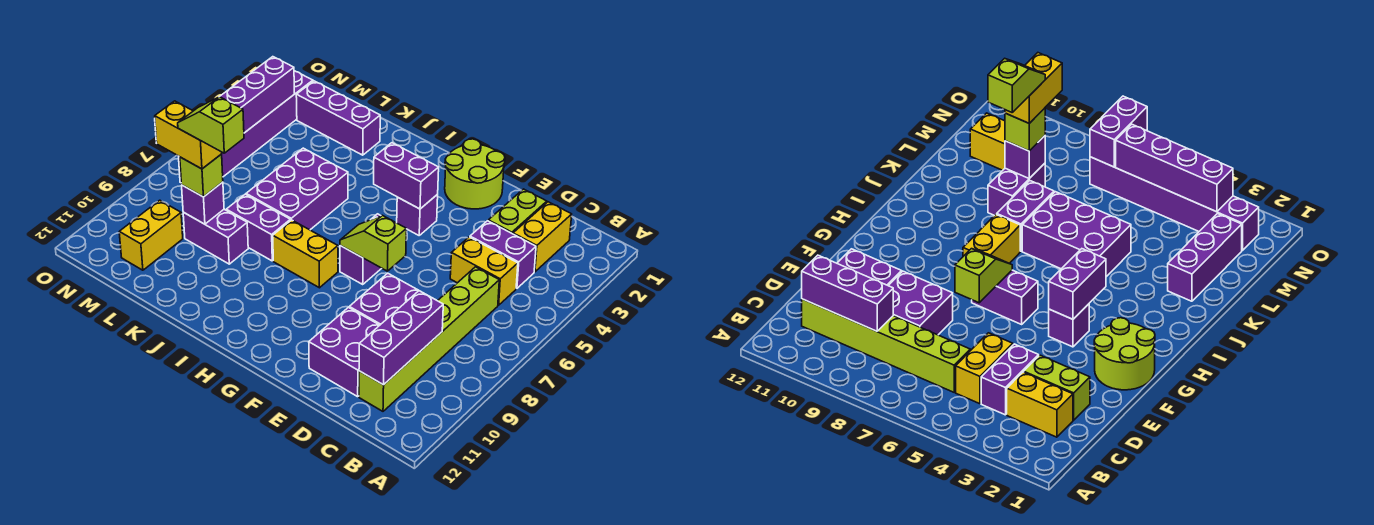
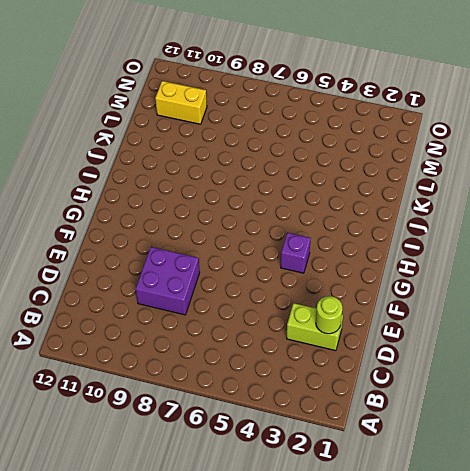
lime 1x1 round brick [316,296,342,334] -> none
none -> yellow 1x2 brick [513,202,572,272]
none -> purple 1x2 brick [470,221,536,288]
none -> yellow 1x2 brick [450,237,518,305]

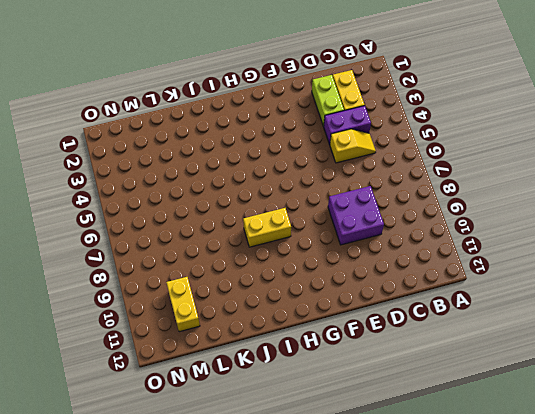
yellow 1x2 slope [330,129,376,163] -> yellow 1x2 brick [450,237,518,305]
none -> lime 1x6 brick [359,267,499,411]
none -> purple 2x2 brick [309,307,380,397]
none -> lime 2x2 round brick [445,139,505,209]

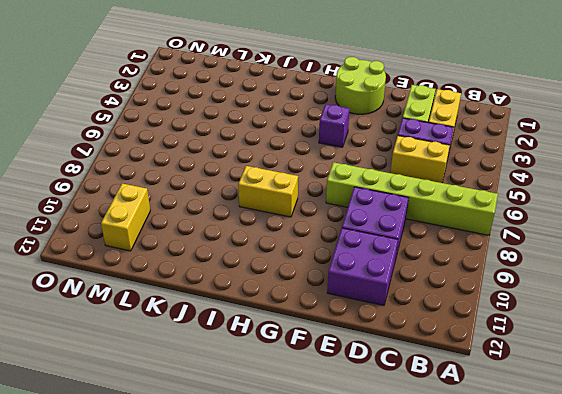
lime 1x6 brick [326,162,498,235] -> lime 1x6 brick turned to [359,267,499,411]
none -> purple 1x2 brick [340,214,382,284]
none -> purple 2x3 brick [246,148,348,230]
none -> purple 1x2 brick [226,194,290,261]

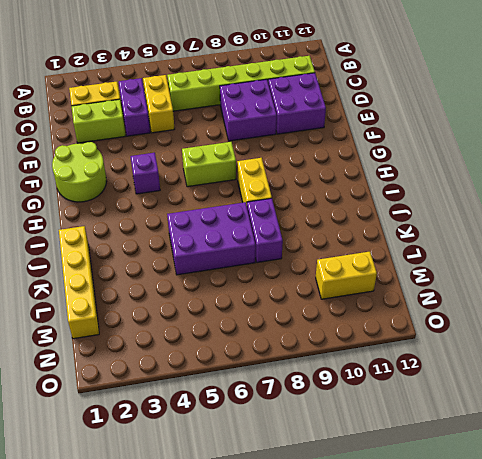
lime 1x2 brick [182,142,236,187] -> purple 1x2 brick [340,214,382,284]
yellow 1x4 brick [59,226,99,339] -> none
none -> purple 1x3 brick [296,81,380,155]
none -> purple 1x2 brick [183,210,248,264]
none -> purple 1x6 brick [179,71,313,183]

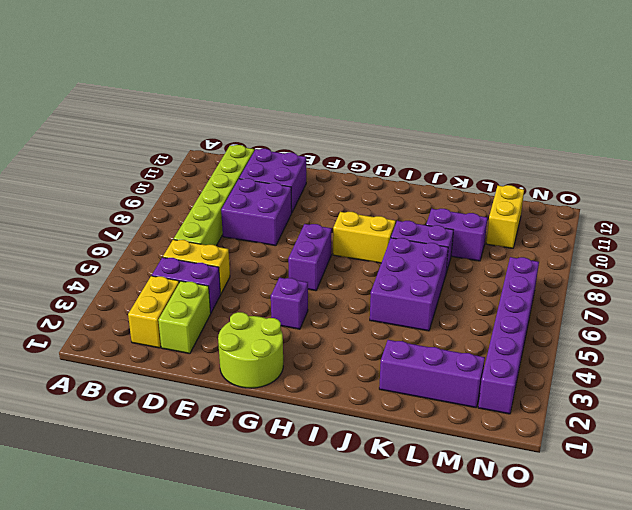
none -> purple 1x3 brick [359,291,443,385]
none -> lime 1x2 slope [340,215,406,271]
none -> purple 1x2 brick [374,143,439,209]

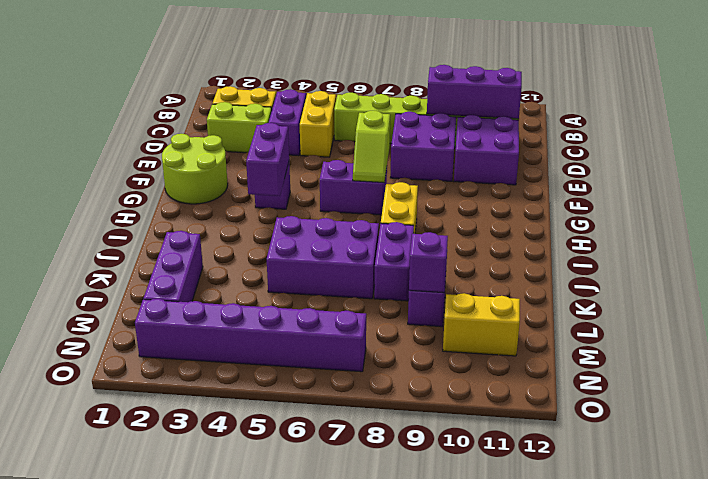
none -> purple 1x4 brick [220,57,294,133]
none -> purple 1x2 brick [1090,96,1147,167]
none -> lime 1x1 brick [180,154,223,197]

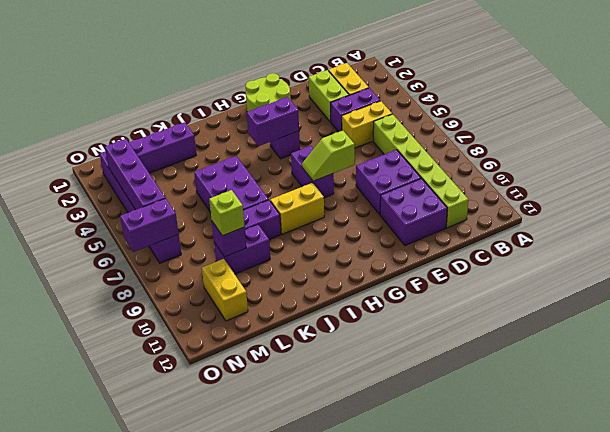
none -> purple 1x3 brick [359,291,443,385]
none -> yellow 1x2 brick [155,101,222,169]
none -> lime 1x2 slope [178,97,244,153]

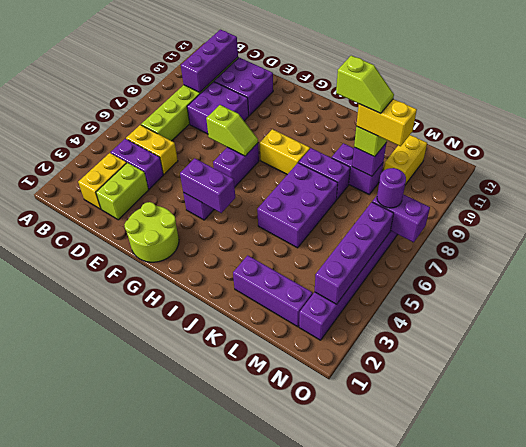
purple 1x1 round brick [377,168,406,208] -> none

